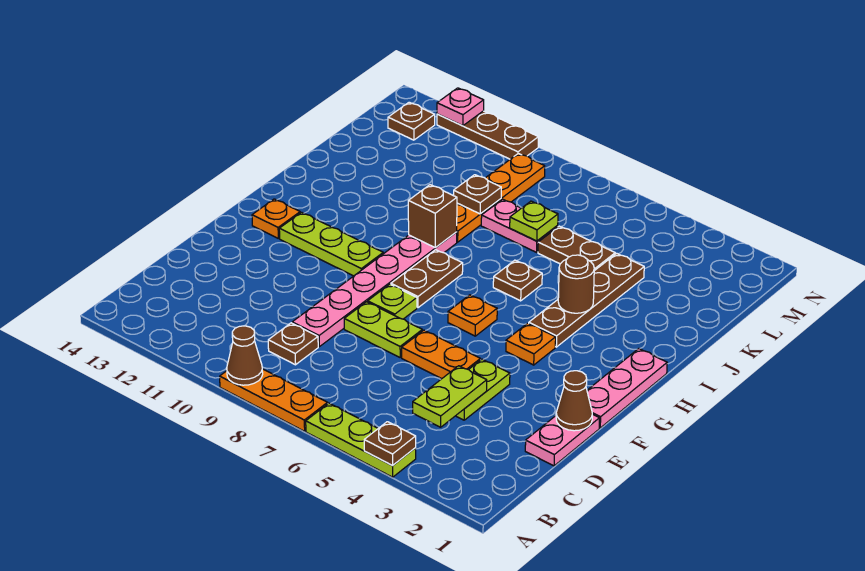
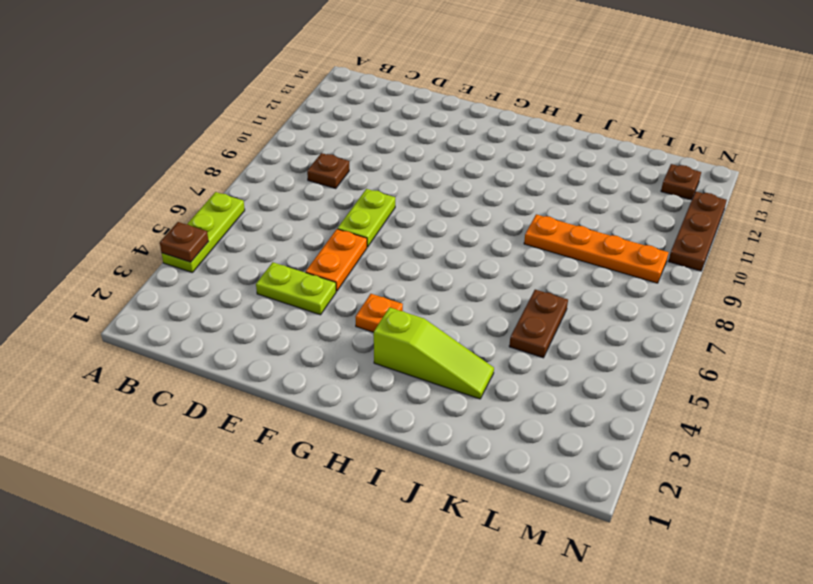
lime 1x3 slope [374,307,494,399] -> none
none -> orange 1x3 plate [220,369,328,431]
none -> pink 1x2 plate [525,414,600,466]
none -> pink 1x6 plate [292,232,457,347]
none -> pink 1x3 plate [587,349,667,428]

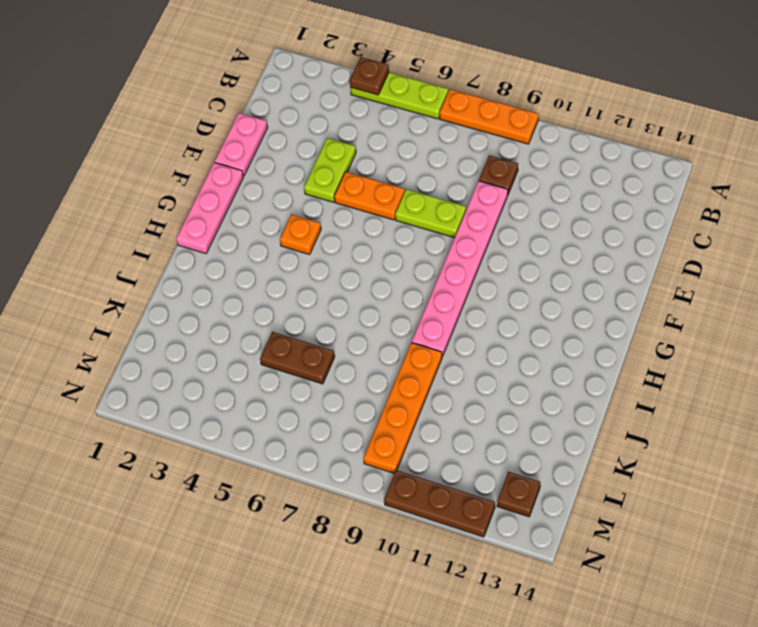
none -> lime 1x1 plate [368,284,417,319]
none -> orange 1x1 plate [448,295,497,336]
none -> brown 1x2 plate [391,250,463,308]
none -> lime 1x3 plate [279,212,383,276]

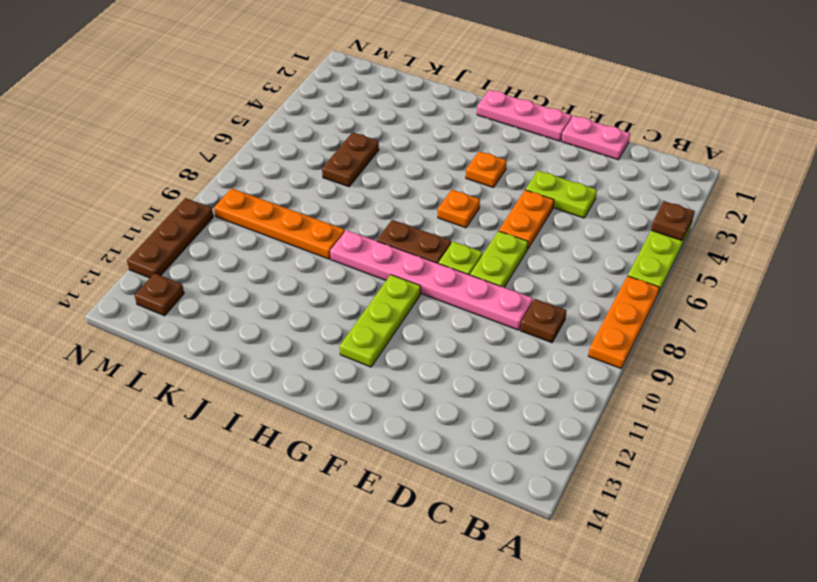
none -> orange 1x1 plate [252,199,300,238]
none -> brown 1x4 plate [529,253,644,347]
none -> brown 1x1 plate [493,260,542,301]
none -> pink 1x2 plate [481,199,558,252]

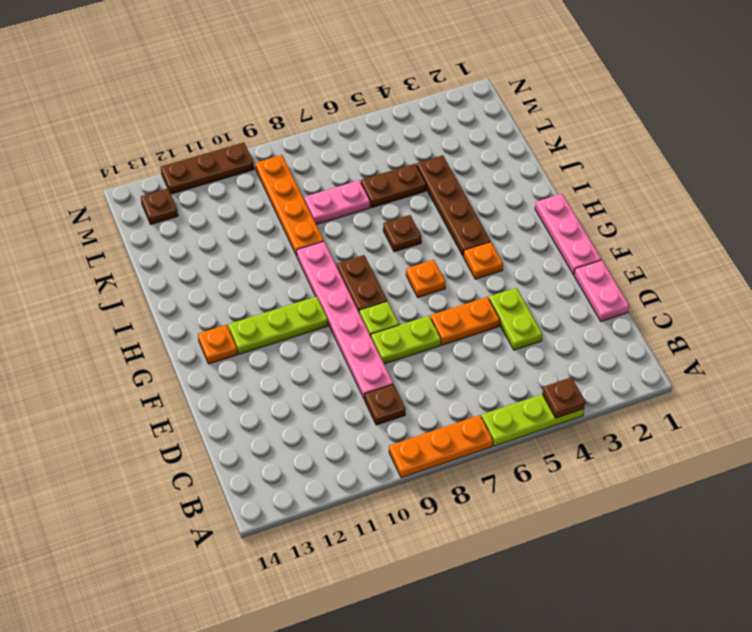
none -> brown 1x1 cone [227,326,263,385]
none -> lime 1x2 plate [413,366,487,427]
none -> brown 1x1 cone [556,371,592,431]
none -> brown 1x1 round brick [558,255,594,313]

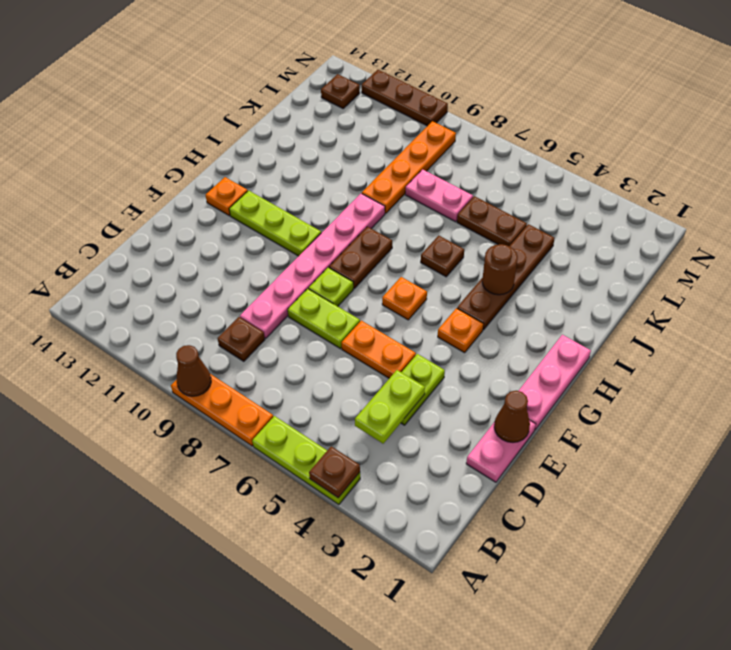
none -> brown 1x1 brick [408,185,457,248]
none -> lime 1x1 plate [510,201,558,241]
none -> brown 1x1 plate [454,175,501,214]
none -> pink 1x1 plate [437,88,484,126]

